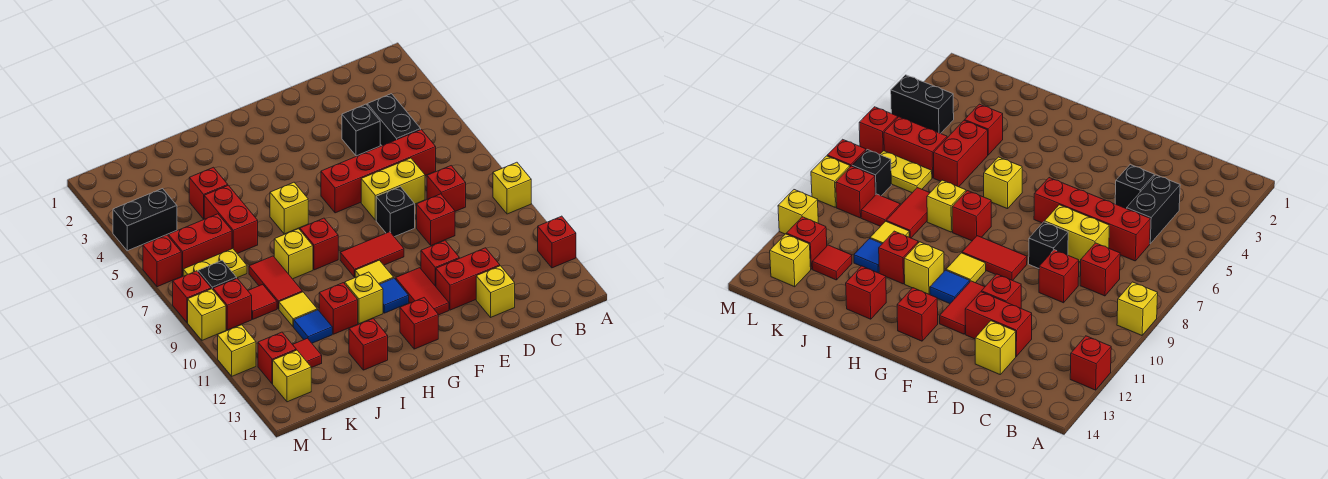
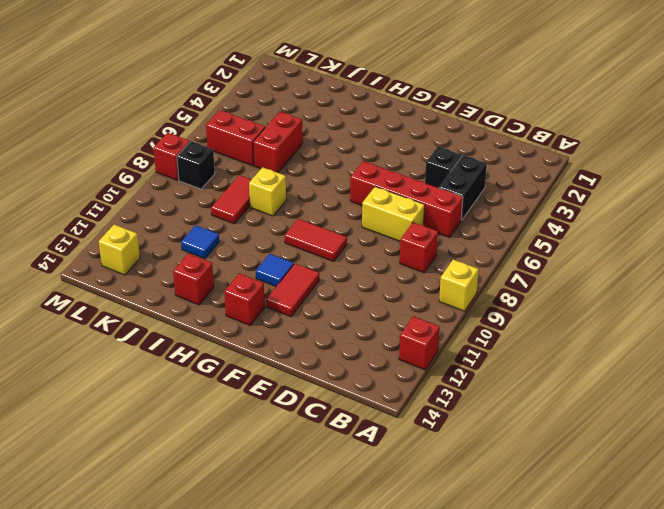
none -> red 1x1 brick [417,194,455,246]
none -> red 1x2 brick [436,248,500,310]
none -> yellow 1x1 brick [476,266,515,317]
none -> black 1x1 brick [376,187,415,237]

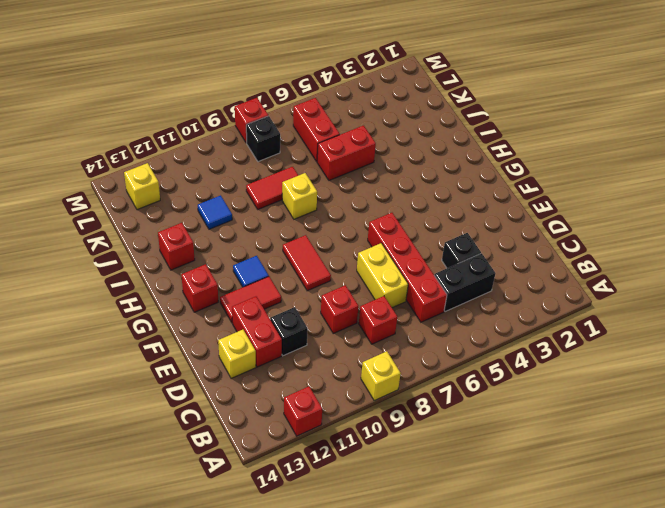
black 1x1 brick [271,307,308,356] -> black 1x1 brick moved to [376,187,415,237]
none -> red 1x1 brick [421,241,459,286]
none -> yellow 1x1 tile [355,260,394,284]
none -> yellow 1x1 brick [270,182,308,234]
none -> red 1x1 brick [300,218,338,270]

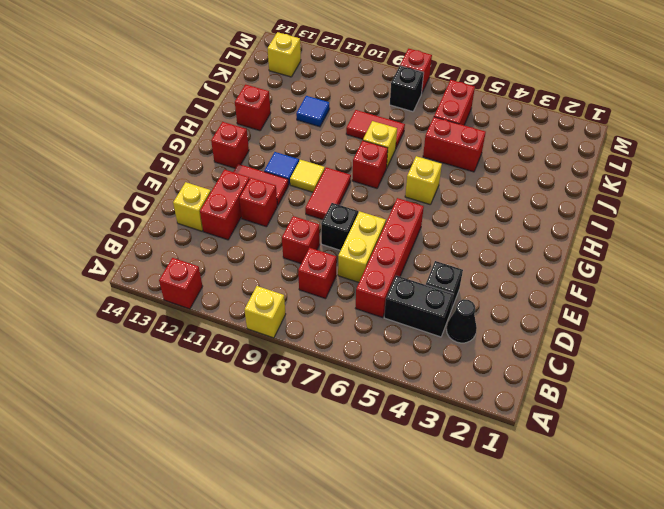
black 1x1 cone [447,299,477,343] -> none
none -> yellow 1x1 brick [345,272,383,324]
none -> red 1x1 brick [319,283,358,334]
none -> red 1x1 brick [189,167,228,219]
none -> yellow 1x1 tile [279,292,317,327]

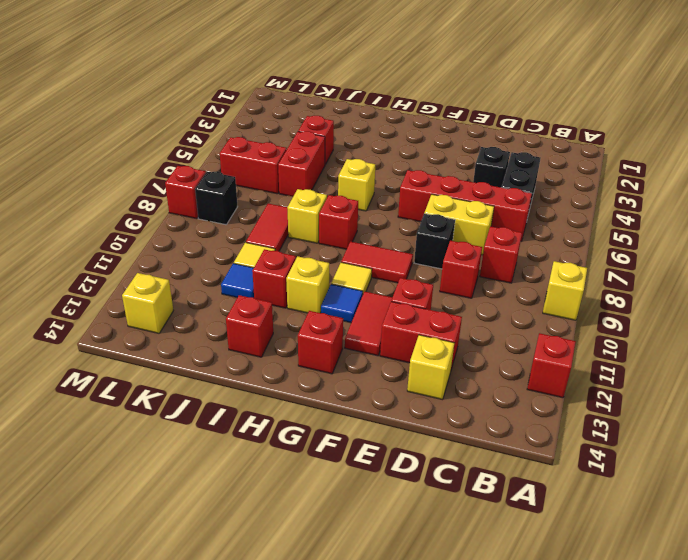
none -> yellow 1x2 plate [183,249,247,278]
none -> red 1x1 tile [248,284,277,319]
none -> red 1x1 tile [292,338,322,368]
none -> black 1x2 brick [113,189,177,251]

